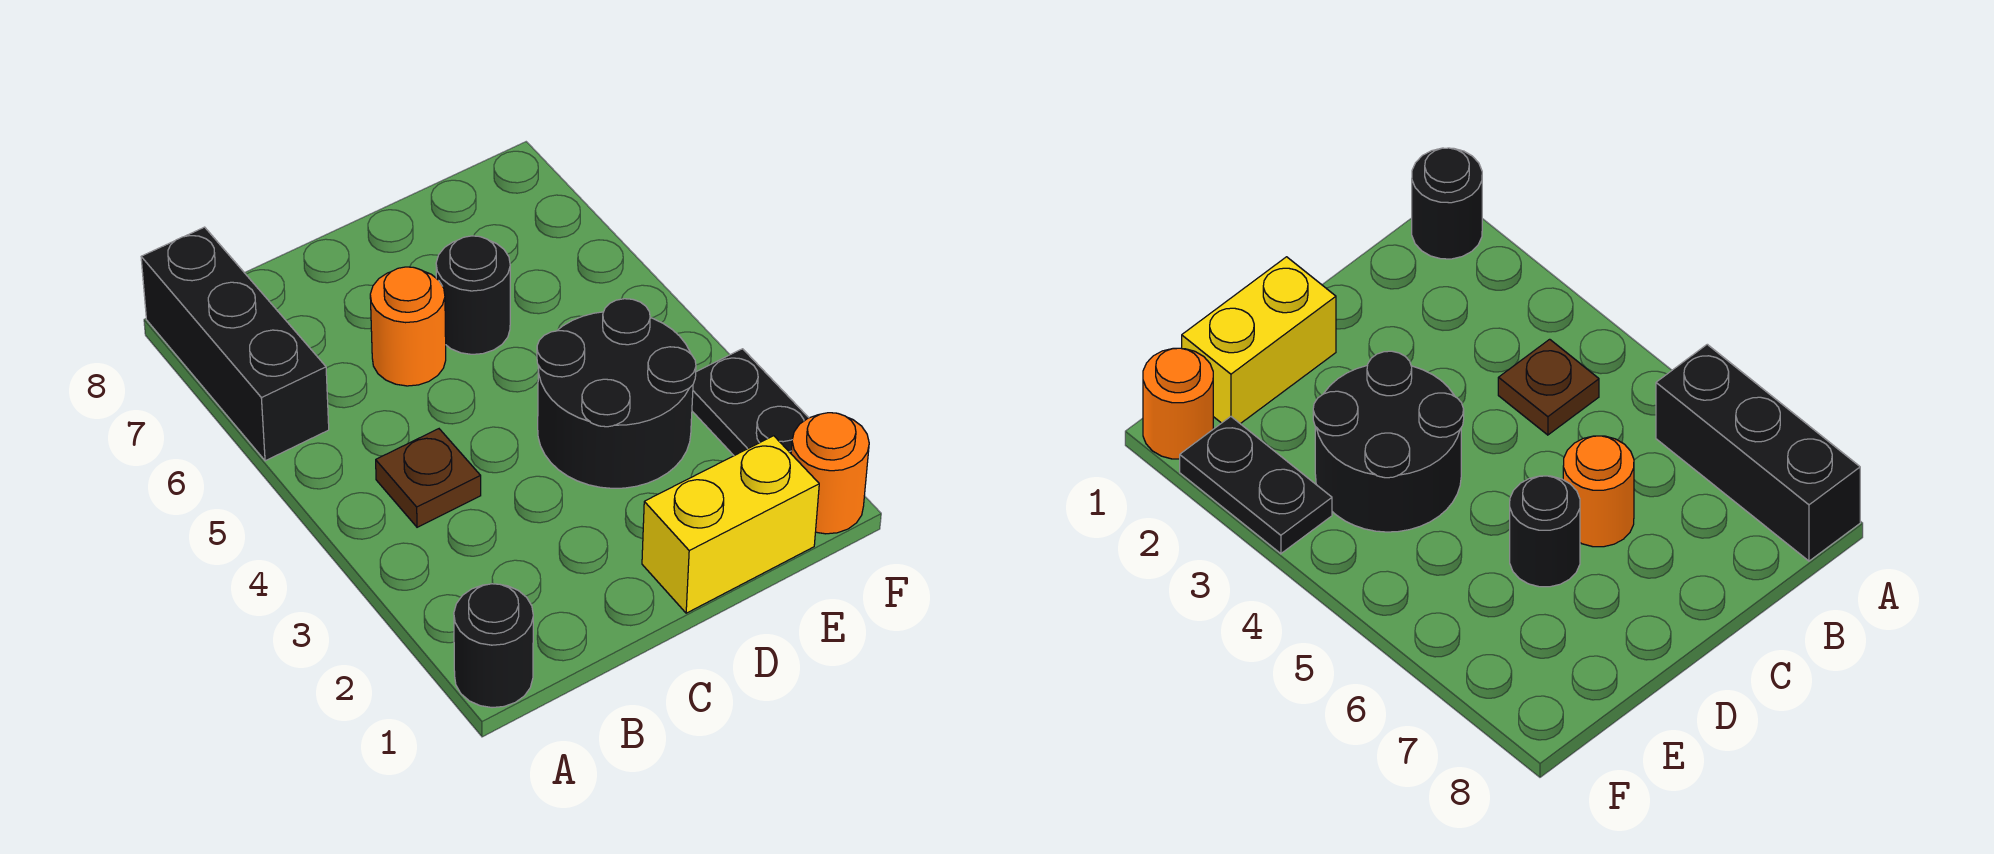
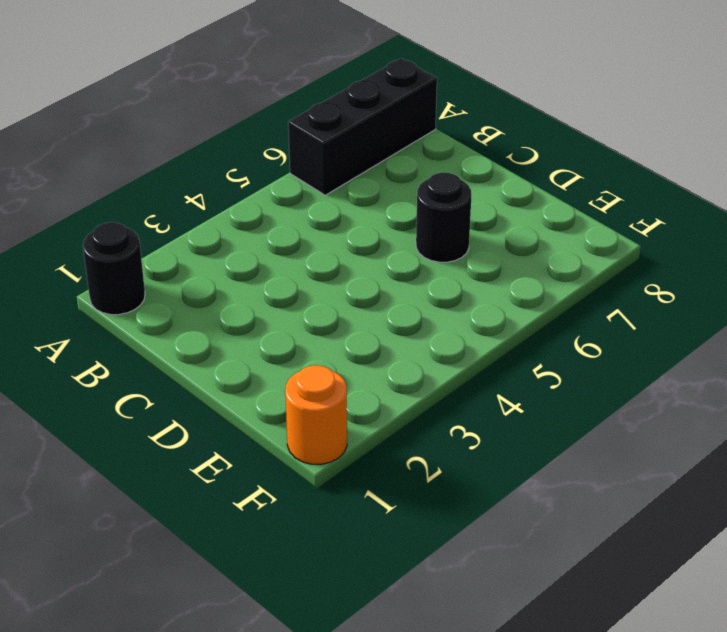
none -> brown 1x1 plate [376,429,481,527]
none -> orange 1x1 round brick [370,267,446,386]

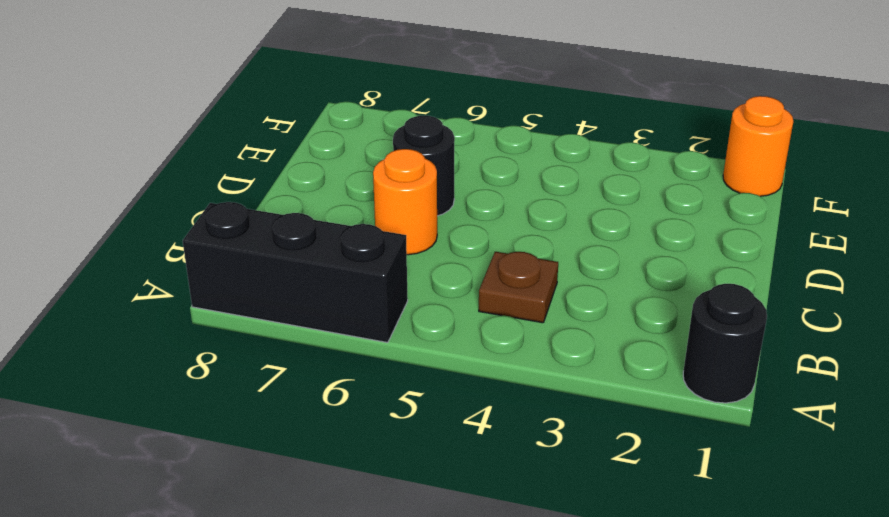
none -> yellow 1x2 brick [642,436,819,613]
none -> black 2x2 round brick [537,299,696,488]

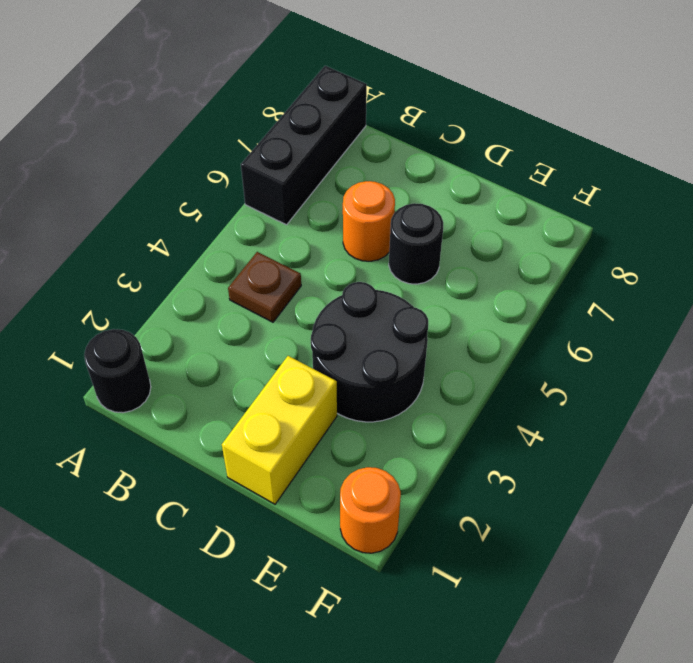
yellow 1x2 brick [222,356,337,504] -> yellow 1x2 brick turned to [642,436,819,613]
none -> black 1x2 plate [692,349,809,456]

